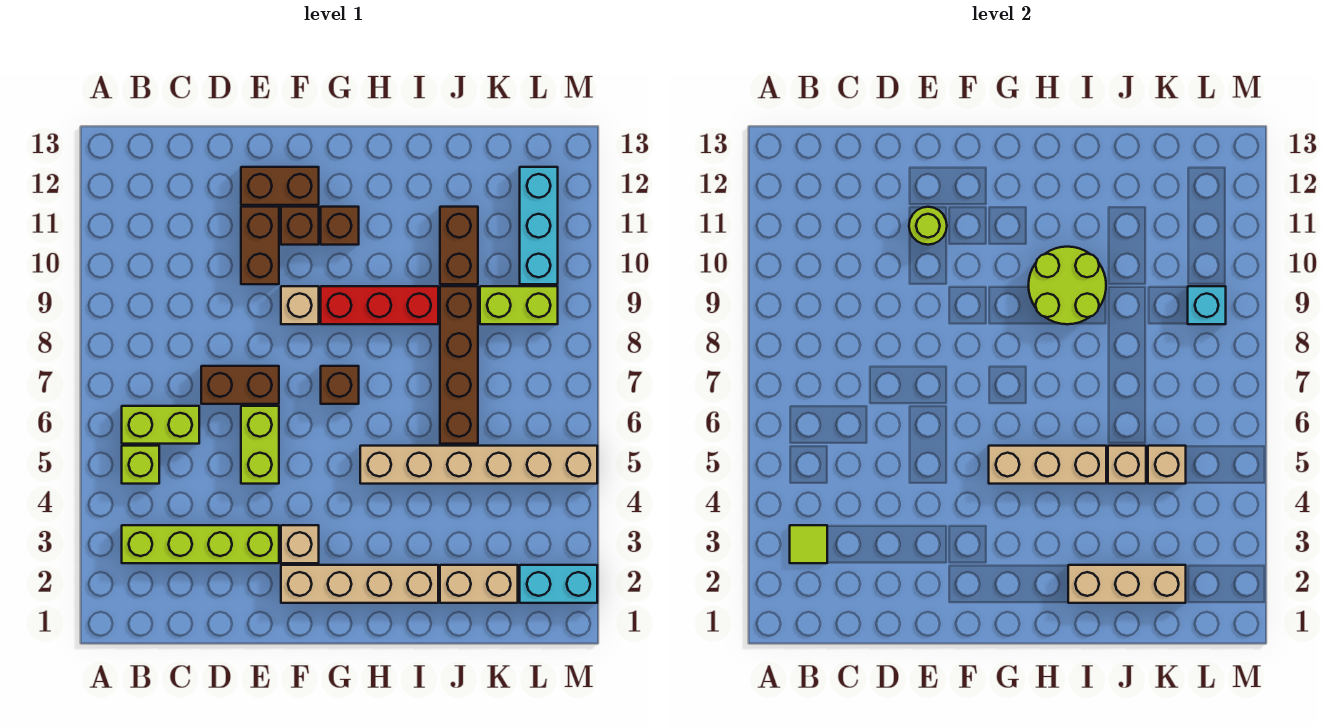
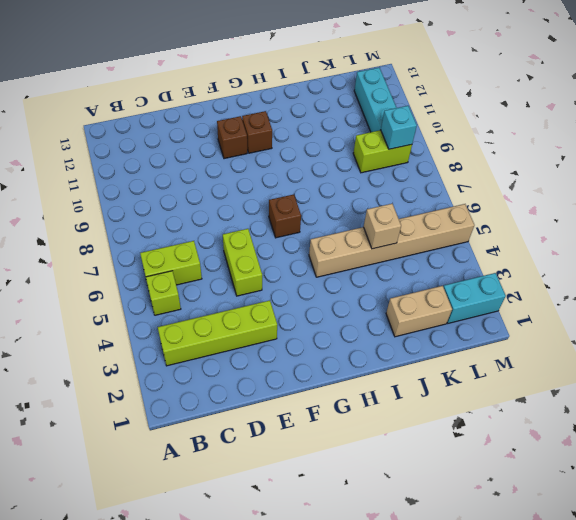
none -> brown 1x2 brick [201,366,279,404]
none -> brown 1x2 brick [241,207,279,284]
none -> brown 1x2 brick [241,167,319,205]

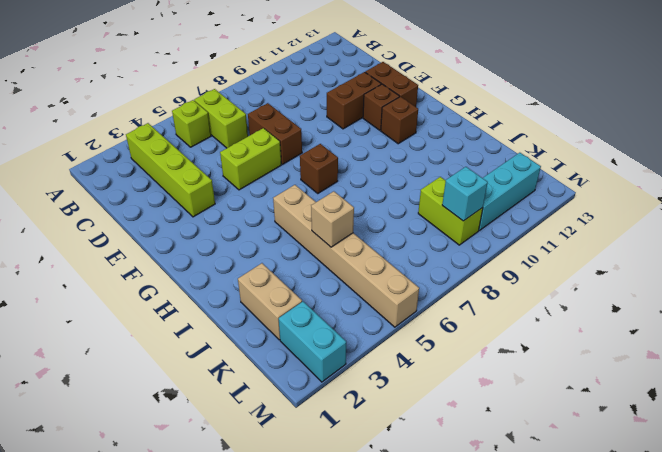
none -> tan 1x4 brick [281,565,438,603]
none -> tan 1x1 brick [281,525,319,563]
none -> tan 1x1 brick [281,286,319,324]

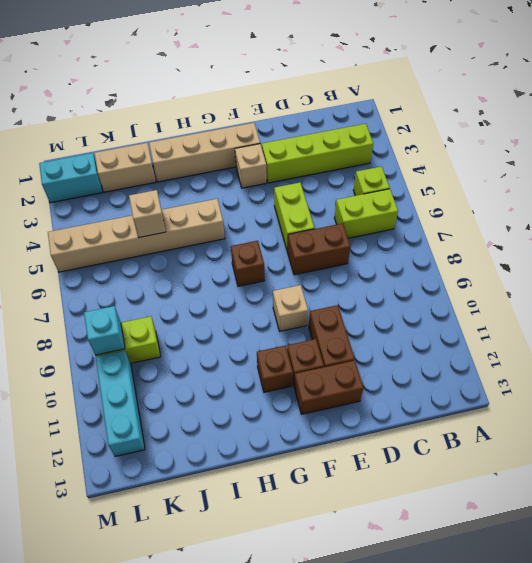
none -> red 1x3 brick [321,286,438,324]
none -> brown 1x4 brick [440,286,478,444]
none -> brown 1x2 brick [440,207,478,284]

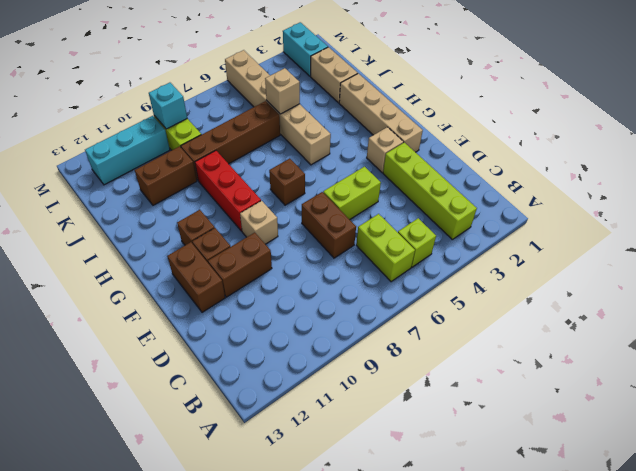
none -> lime 1x1 tile [790,525,827,563]
none -> lime 1x1 round brick [909,207,947,245]
none -> tan 1x3 brick [989,446,1106,484]

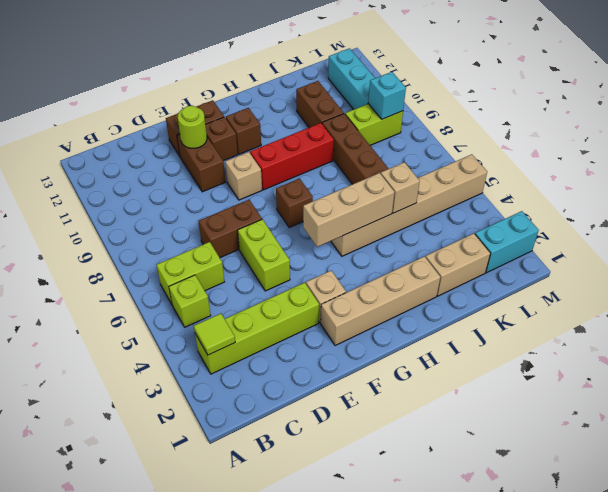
none -> lime 2x2 round brick [1029,247,1106,324]
none -> tan 1x3 brick [1068,565,1186,603]
none -> tan 1x1 brick [1148,446,1186,484]

